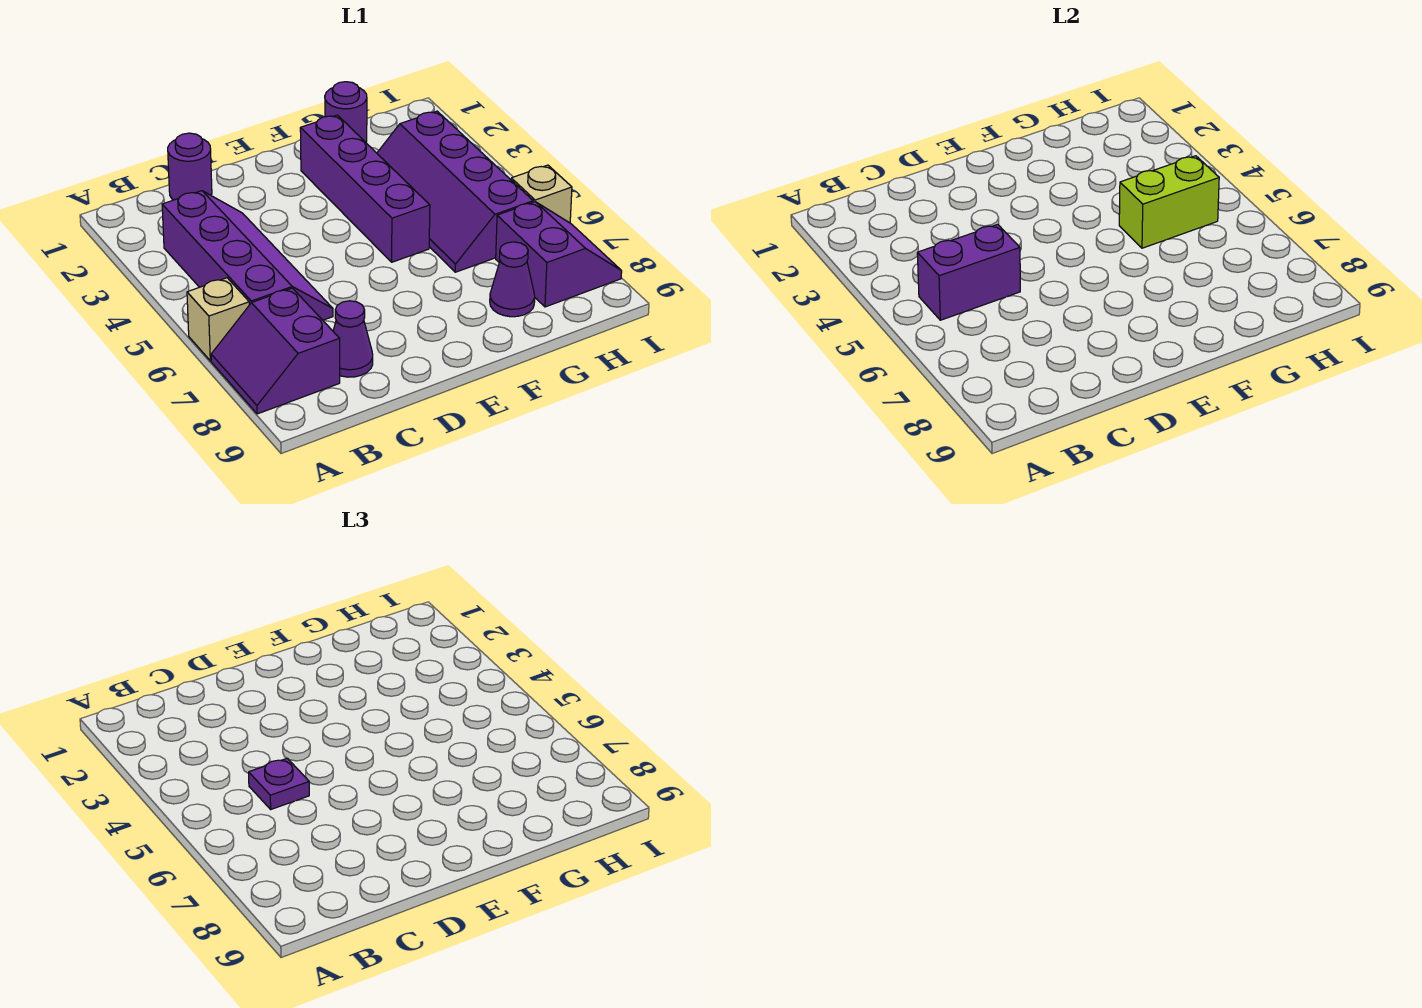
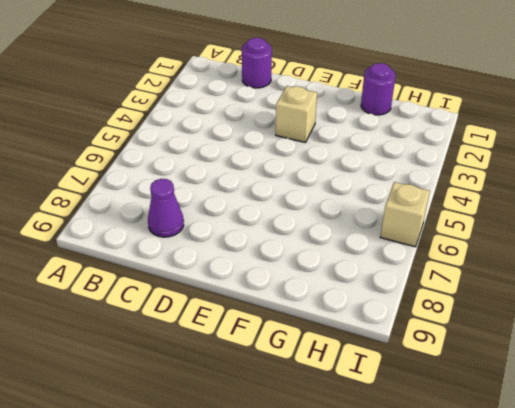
tan 1x1 brick [276,86,317,143] -> tan 1x1 brick moved to [187,278,249,361]
none -> purple 2x2 slope [211,288,340,414]
none -> purple 2x4 slope [162,191,333,320]
none -> purple 1x4 brick [300,115,430,262]

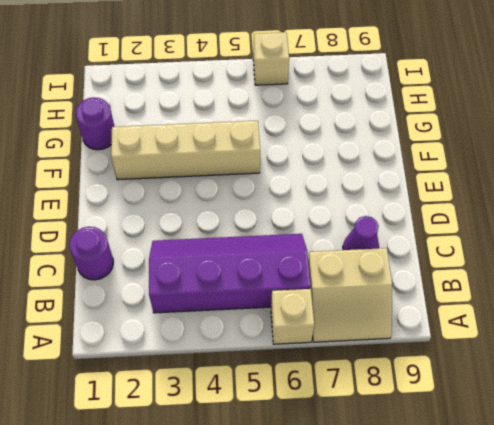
tan 2x2 slope [308,248,392,342] -> purple 2x2 slope [211,288,340,414]
tan 1x4 brick [111,121,260,180] -> purple 1x4 brick [300,115,430,262]
none -> purple 2x4 slope [377,111,533,272]
none -> purple 1x1 cone [490,242,535,317]
none -> purple 2x2 slope [496,202,622,307]

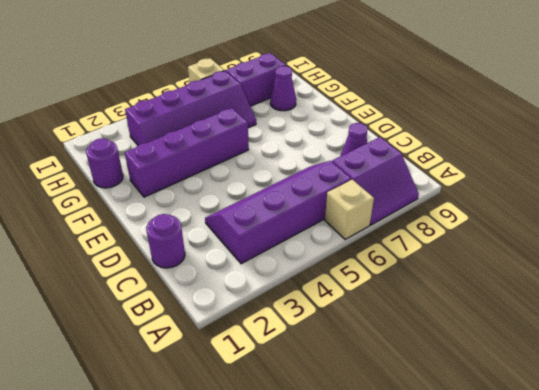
none -> purple 1x2 brick [917,224,1020,320]
none -> lime 1x2 brick [1119,156,1219,248]
none -> purple 1x1 plate [249,758,309,809]

